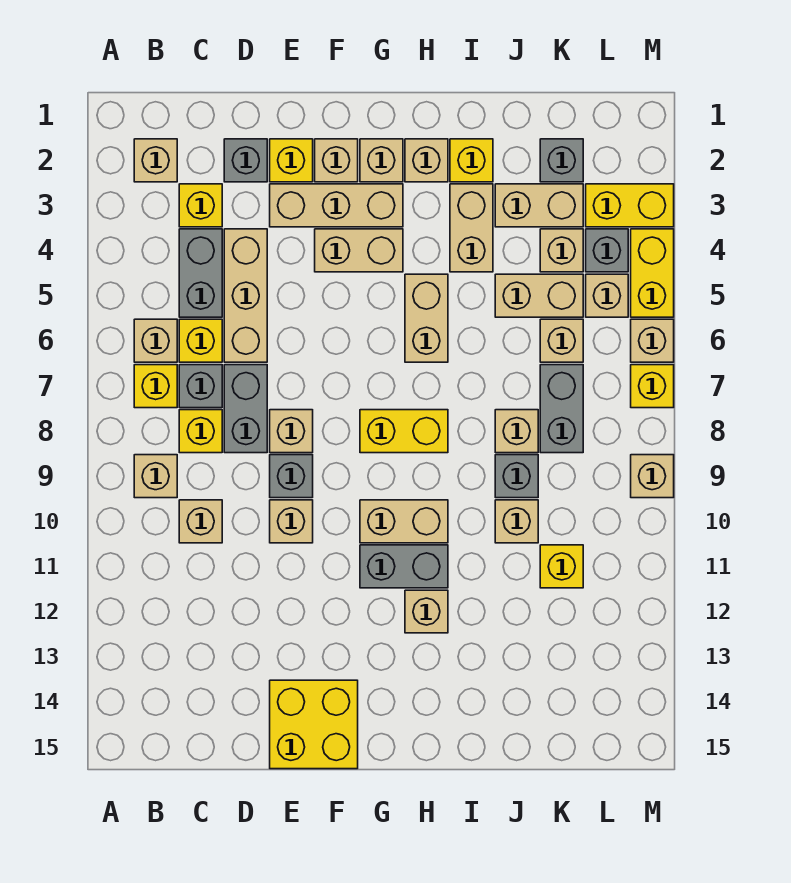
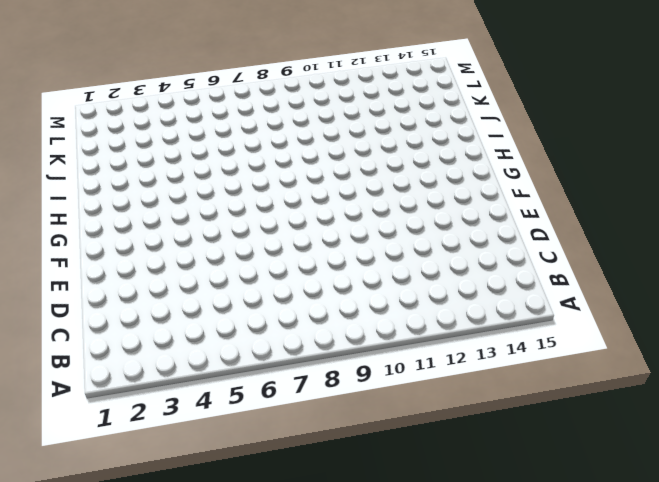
none -> tan 1x1 brick [134,139,177,182]
none -> tan 1x1 brick [134,319,177,362]
none -> yellow 1x1 brick [134,365,177,408]
none -> tan 1x1 brick [134,455,177,498]

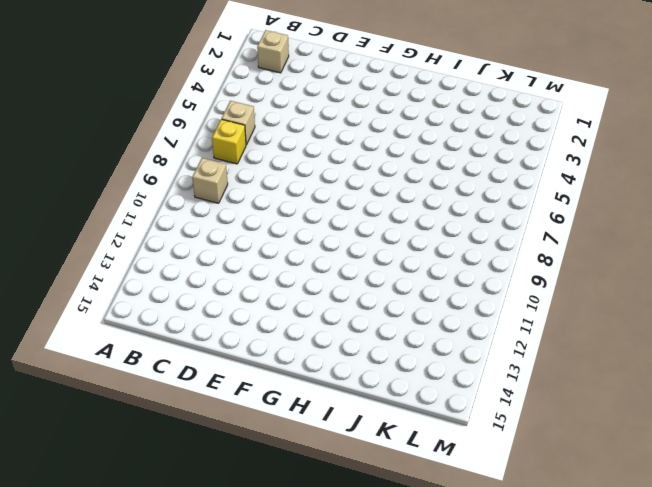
none -> yellow 1x1 brick [179,184,222,227]
none -> grey 1x2 brick [179,229,222,317]
none -> yellow 1x1 brick [179,319,222,362]
none -> grey 1x1 brick [179,365,222,408]

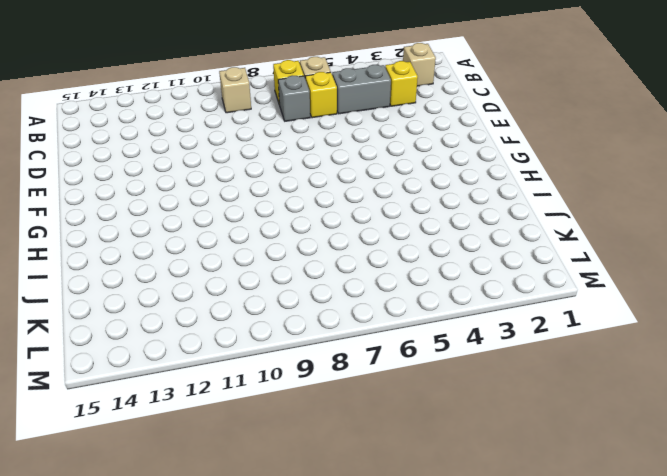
none -> yellow 1x1 brick [179,410,222,453]
none -> tan 1x1 brick [179,500,222,543]
none -> grey 1x1 brick [224,139,267,182]
none -> tan 1x3 brick [224,229,267,362]

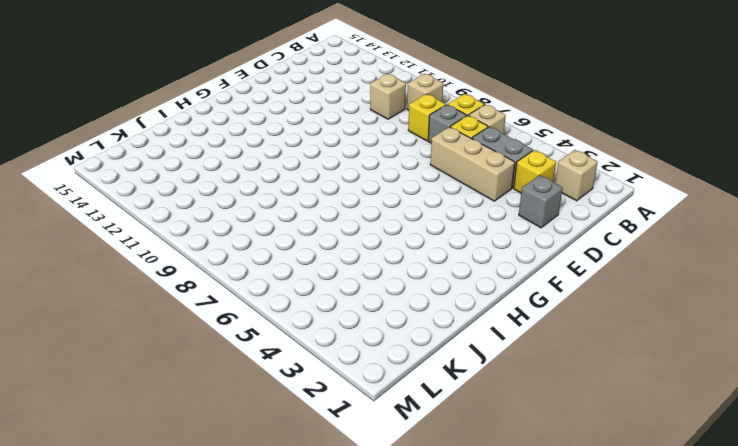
none -> grey 1x2 brick [224,365,267,453]
none -> yellow 1x1 brick [270,139,313,182]
none -> tan 1x3 brick [270,184,403,227]
none -> tan 1x1 brick [270,410,313,453]

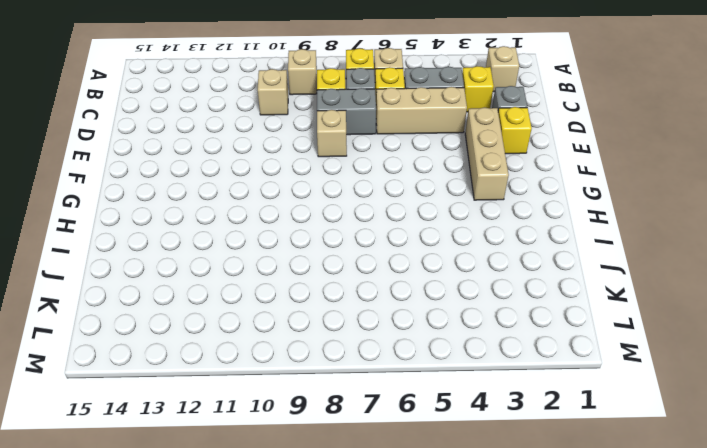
none -> grey 1x1 brick [270,455,313,498]
none -> tan 1x1 brick [270,500,313,543]
none -> yellow 2x2 brick [270,680,358,769]
none -> tan 1x1 brick [315,139,358,182]

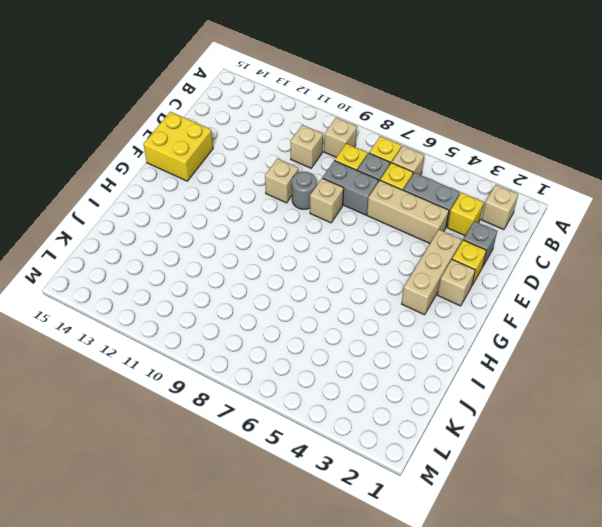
grey 1x1 round brick [292,172,317,209] -> grey 1x1 brick [270,455,313,498]
none -> tan 1x2 brick [315,229,403,272]
none -> tan 1x1 brick [360,139,403,182]
none -> yellow 1x2 brick [360,410,448,453]
none -> tan 1x2 brick [360,500,448,543]

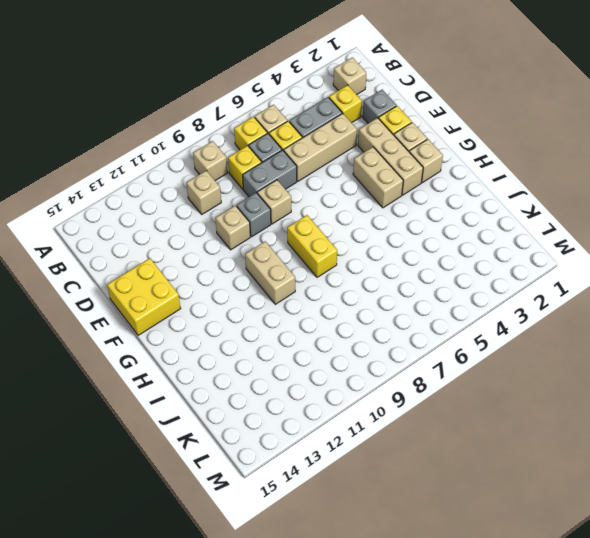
none -> grey 1x2 brick [360,545,448,588]
none -> tan 1x1 brick [405,139,448,182]
none -> tan 1x2 brick [405,274,448,362]
none -> tan 1x1 brick [405,590,448,633]

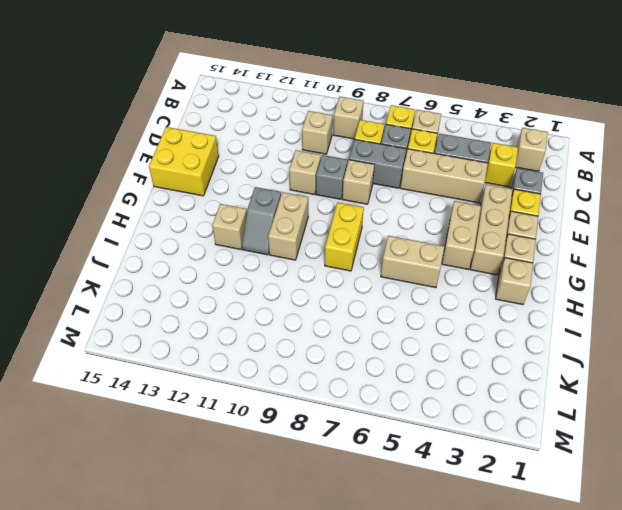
grey 1x2 slope [242,187,281,255] -> grey 1x2 brick [360,545,448,588]
none -> yellow 1x1 brick [450,139,493,182]
none -> tan 1x2 brick [450,184,493,272]
none -> tan 1x2 brick [495,184,583,227]
none -> tan 1x2 brick [495,274,583,317]

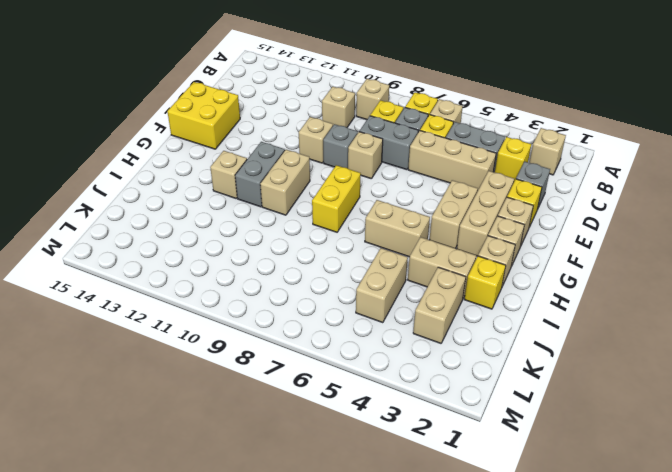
none -> tan 1x1 brick [495,410,538,453]
none -> grey 1x1 brick [495,455,538,498]
none -> tan 1x1 brick [495,500,538,543]
none -> grey 1x1 brick [540,139,583,182]

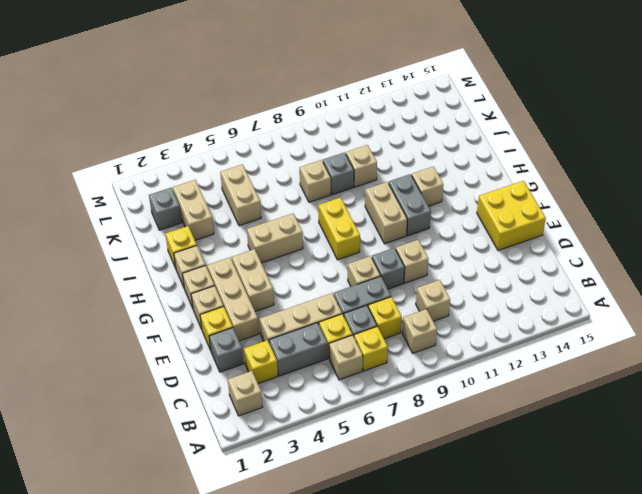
none -> tan 1x2 brick [450,184,493,272]
none -> tan 1x1 brick [540,229,583,272]
none -> tan 1x1 brick [540,319,583,362]
none -> grey 1x2 brick [540,365,583,453]

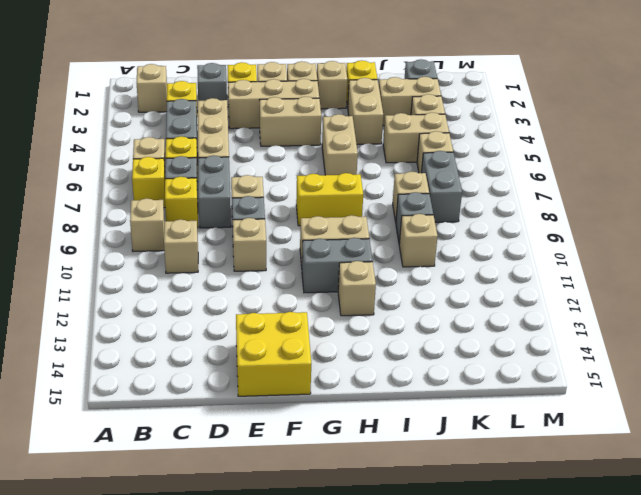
none -> yellow 1x1 brick [540,545,583,588]
none -> yellow 1x2 brick [586,184,674,227]
none -> grey 1x1 brick [586,229,628,272]
none -> tan 1x1 brick [586,274,628,317]

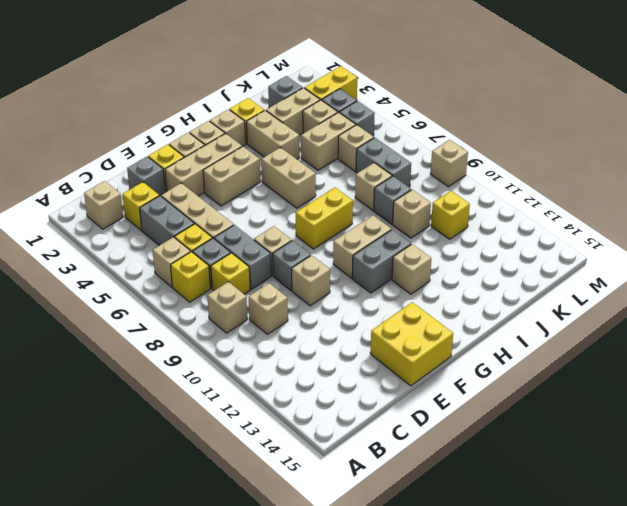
grey 1x1 brick [340,101,375,136] -> tan 1x1 brick [586,274,628,317]
none -> yellow 1x2 brick [631,229,674,317]
none -> tan 1x1 brick [631,319,674,362]
none -> yellow 1x1 brick [631,365,674,408]

